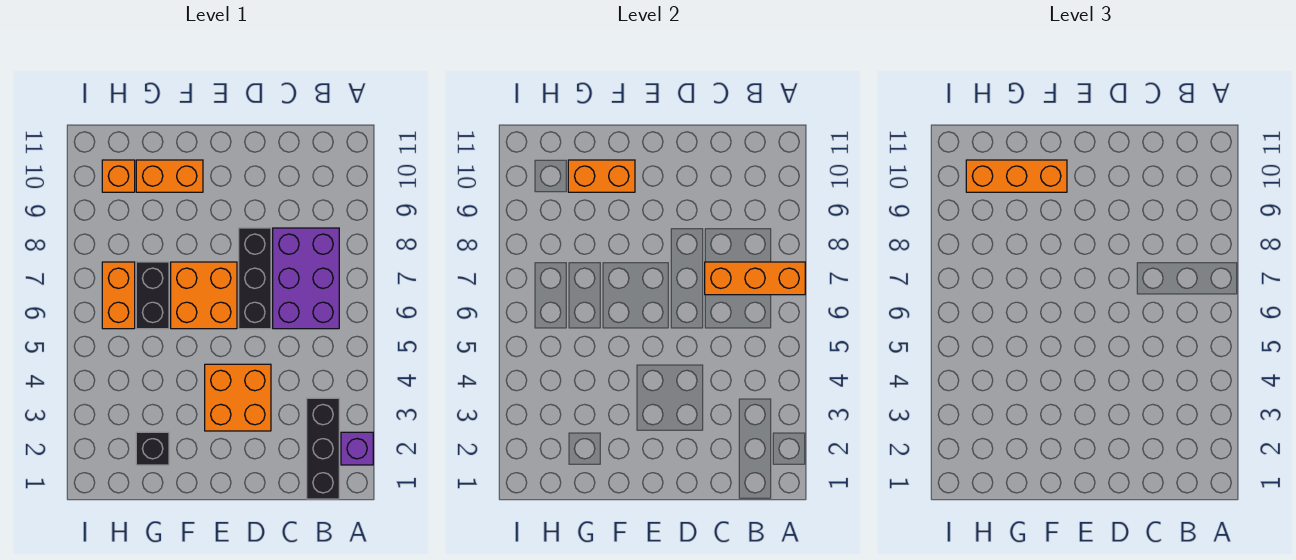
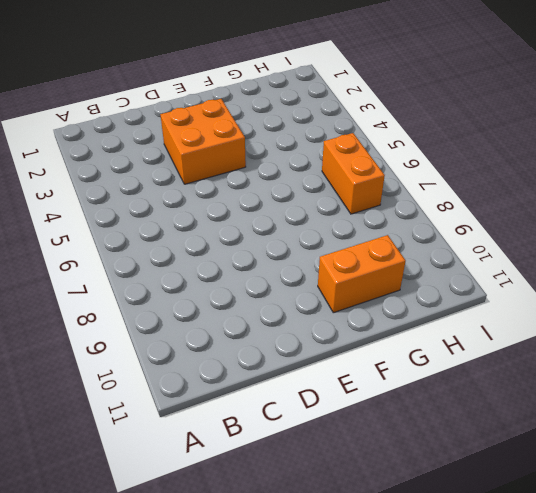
none -> purple 1x1 brick [341,432,373,465]
none -> black 1x3 brick [307,398,339,499]
none -> purple 2x3 brick [273,228,339,329]

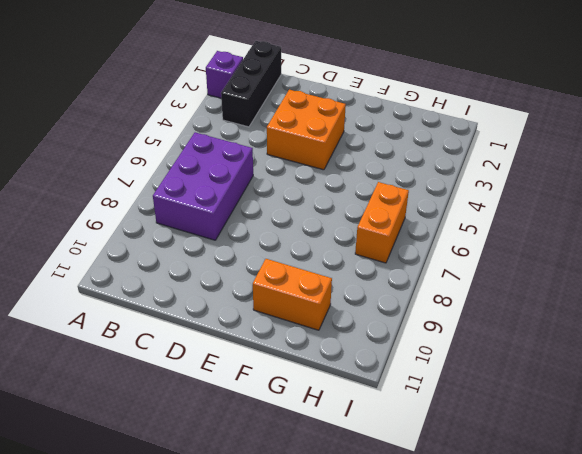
none -> black 1x3 brick [239,228,271,329]
none -> orange 2x2 brick [171,262,237,329]
none -> black 1x1 brick [136,432,169,465]

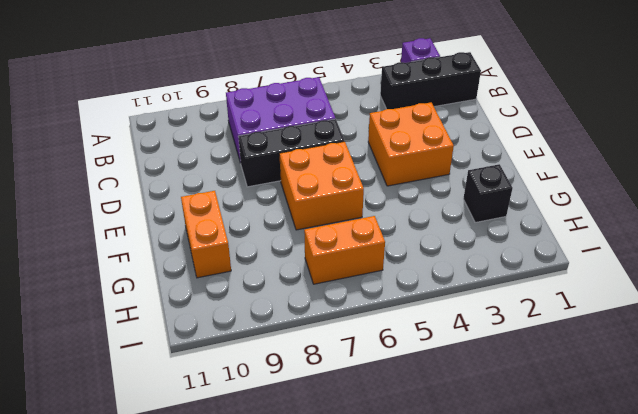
none -> black 1x2 brick [136,262,169,329]
none -> orange 1x1 brick [102,160,135,192]
none -> orange 1x3 brick [705,262,805,295]

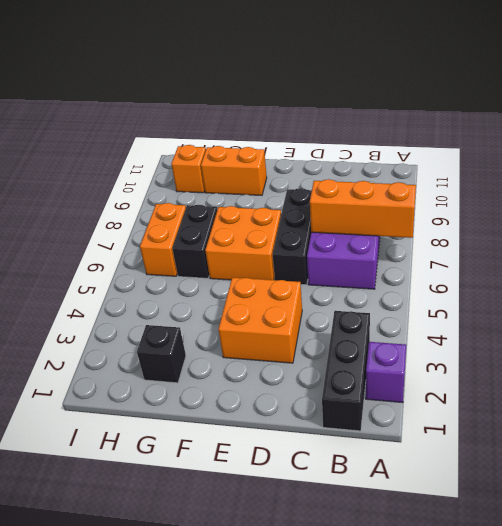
none -> orange 1x2 brick [568,160,635,192]
none -> orange 1x3 brick [966,160,1067,192]

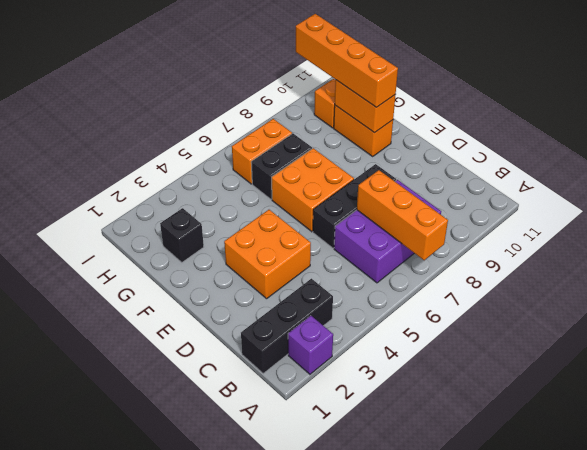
orange 1x4 brick [296,14,398,107] -> orange 1x3 brick [966,160,1067,192]

